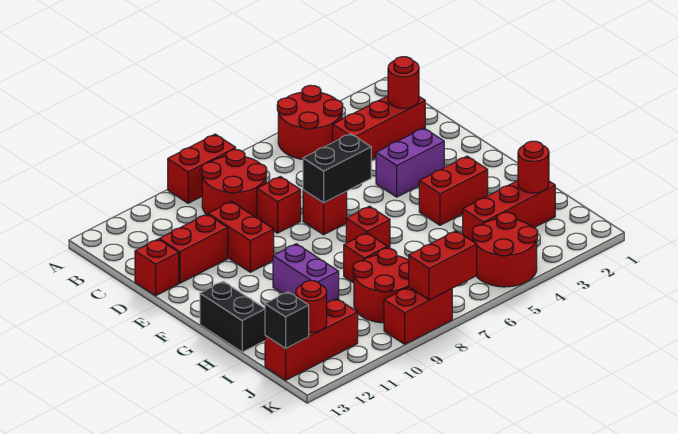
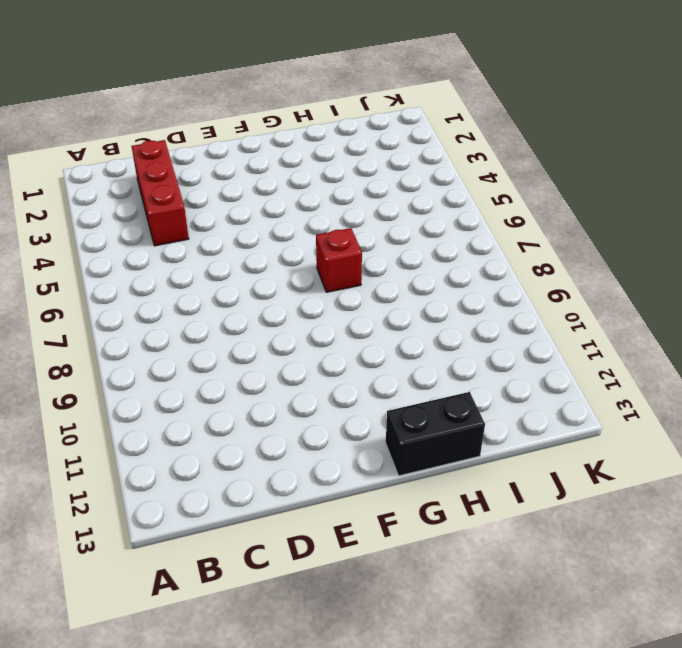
none -> red 2x2 round brick [277,85,343,159]
none -> red 1x2 brick [168,134,236,203]
none -> red 2x2 round brick [202,150,267,218]

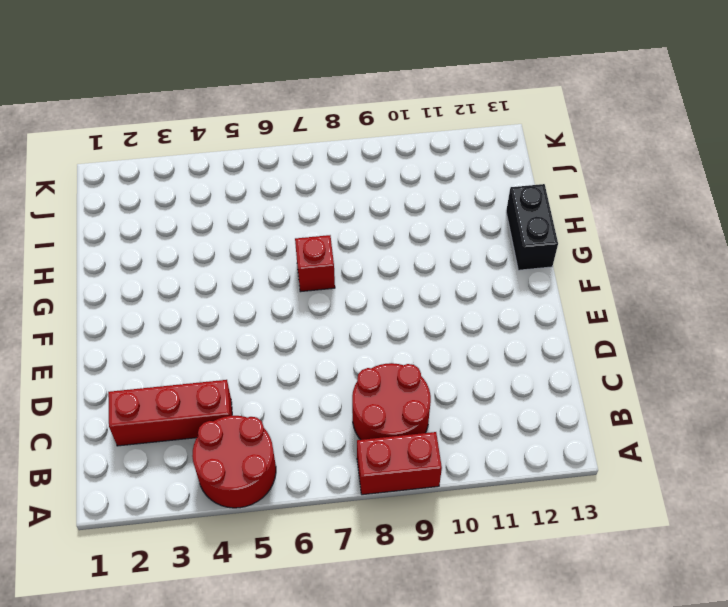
none -> red 1x1 brick [257,177,301,233]
none -> red 1x2 brick [208,201,274,272]
none -> red 1x2 brick [159,214,228,283]

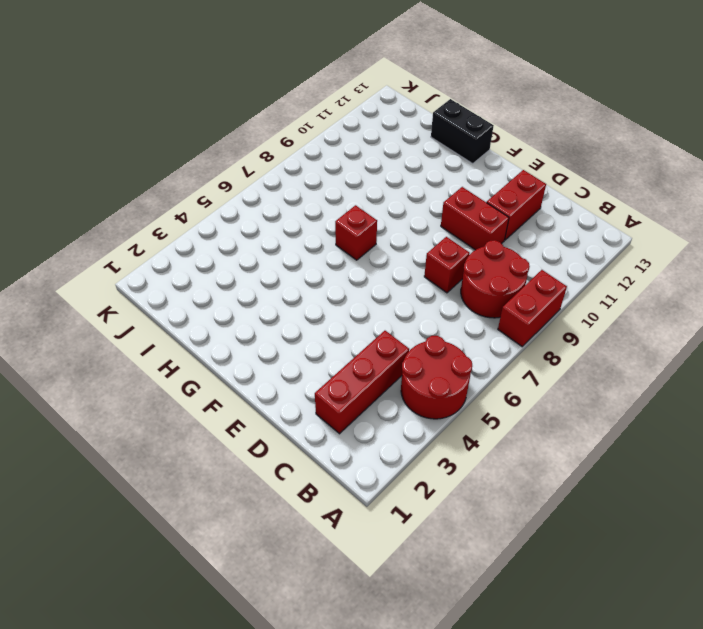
none -> red 1x1 brick [135,239,179,296]
none -> purple 1x2 brick [376,128,444,197]
none -> red 1x1 brick [303,190,347,235]

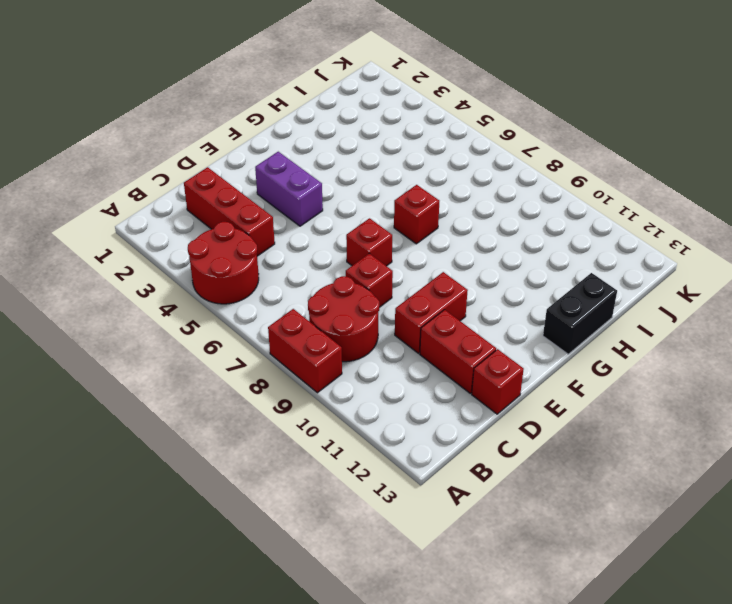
none -> red 1x2 brick [419,156,488,225]
none -> purple 1x2 brick [273,244,339,303]
none -> red 1x1 brick [344,233,387,283]

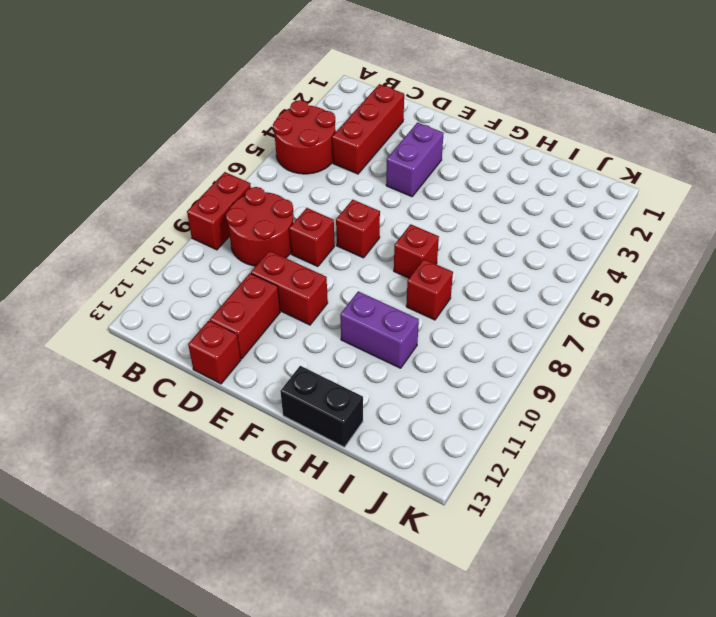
none -> red 1x2 brick [419,156,488,225]
none -> red 1x3 brick [463,181,555,241]
none -> red 2x2 round brick [353,248,409,323]

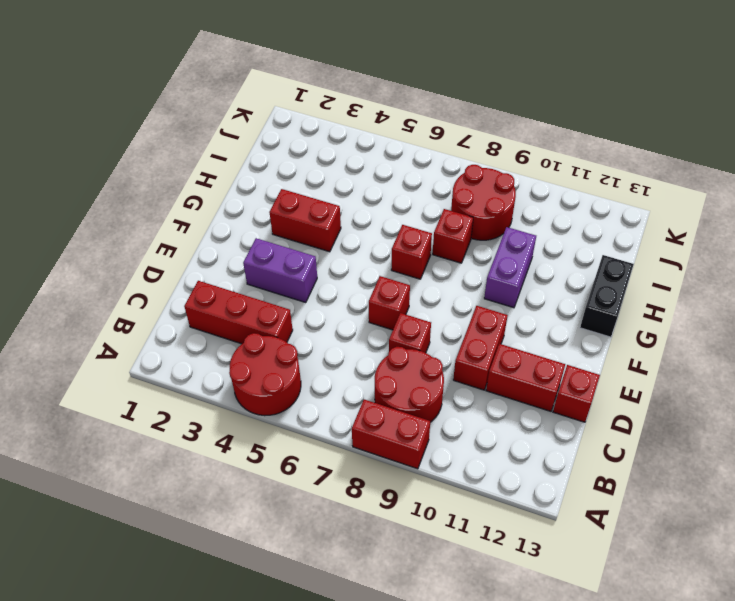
none -> red 1x3 brick [463,181,555,241]
none -> red 2x2 round brick [472,212,538,287]
none -> red 1x3 brick [265,299,358,380]

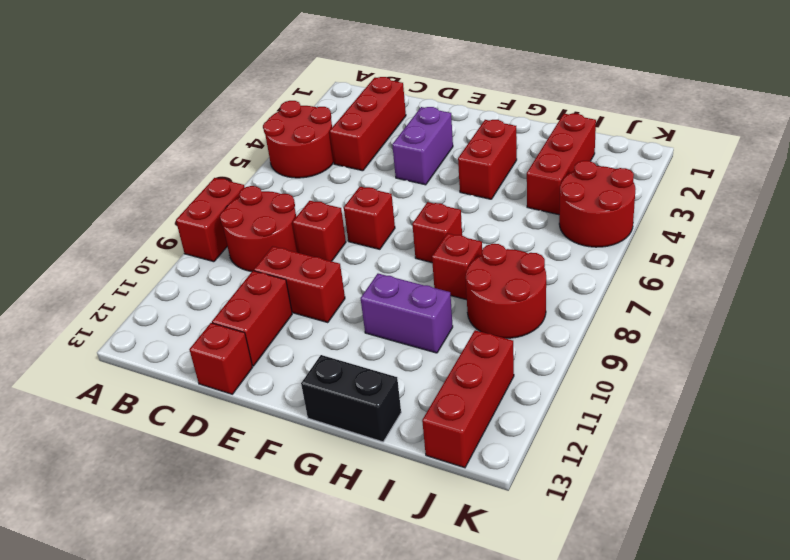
none -> red 1x2 brick [384,287,452,344]
none -> red 1x1 round brick [388,57,419,108]
none -> black 1x2 brick [303,134,371,203]

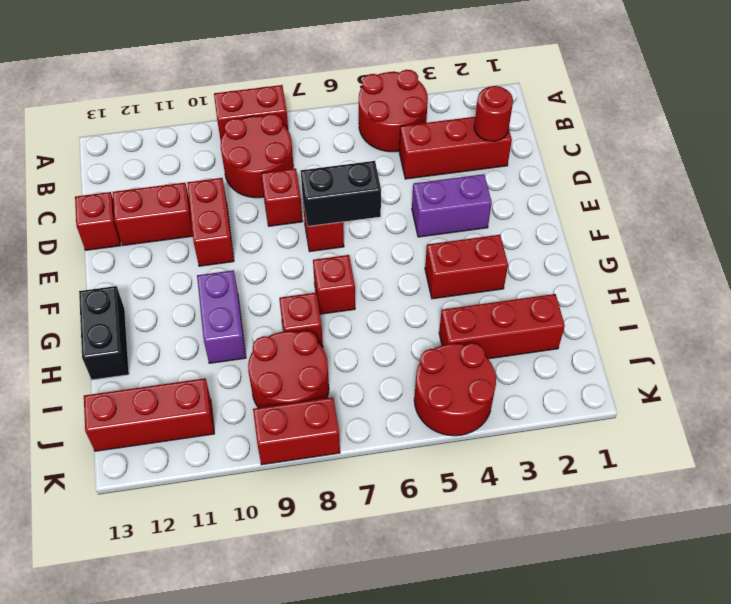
none -> red 1x1 round brick [518,141,549,193]
none -> red 1x1 round brick [296,281,327,332]
none -> black 1x1 brick [265,292,309,349]

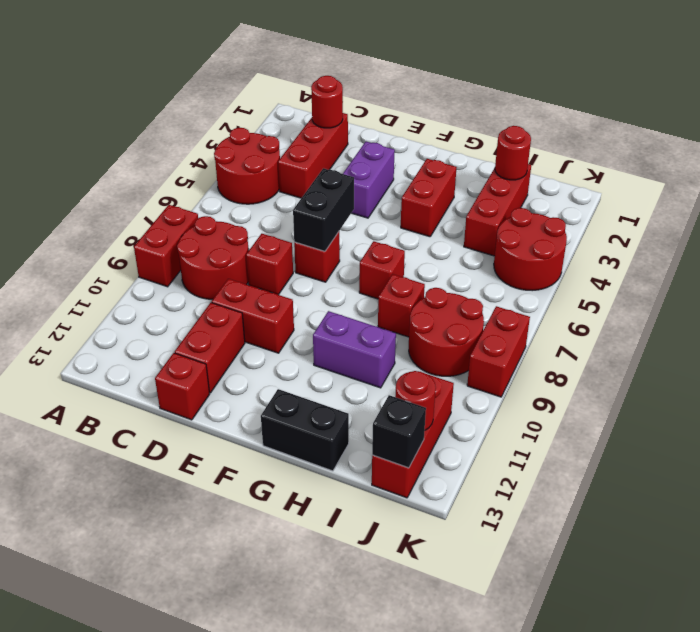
none -> red 1x2 brick [409,231,477,300]

